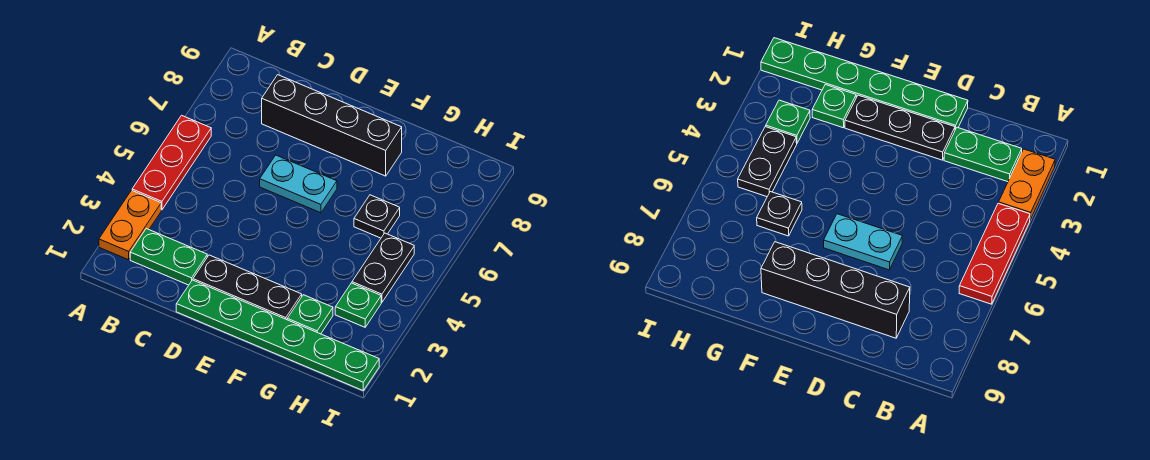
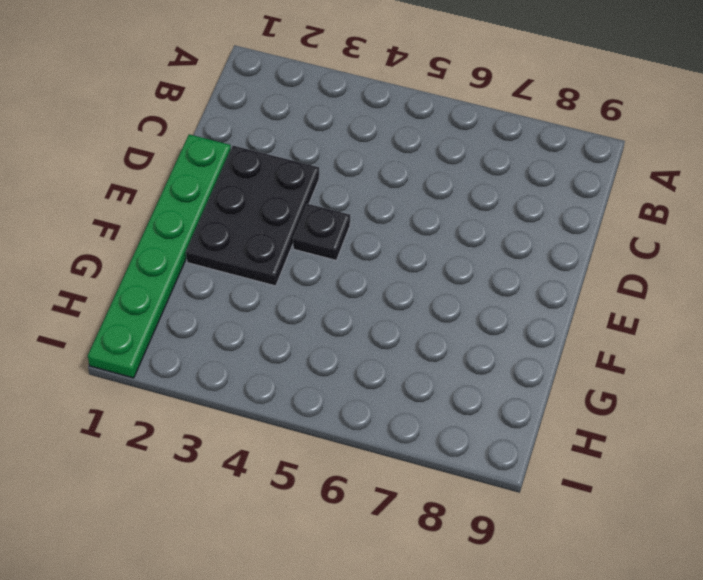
black 2x3 plate [186,146,319,286] -> black 1x3 plate [193,255,302,320]
black 1x1 plate [293,204,350,260] -> black 1x1 plate moved to [354,195,400,238]
none -> orange 1x2 plate [99,190,161,260]
none -> red 1x3 plate [132,115,211,210]

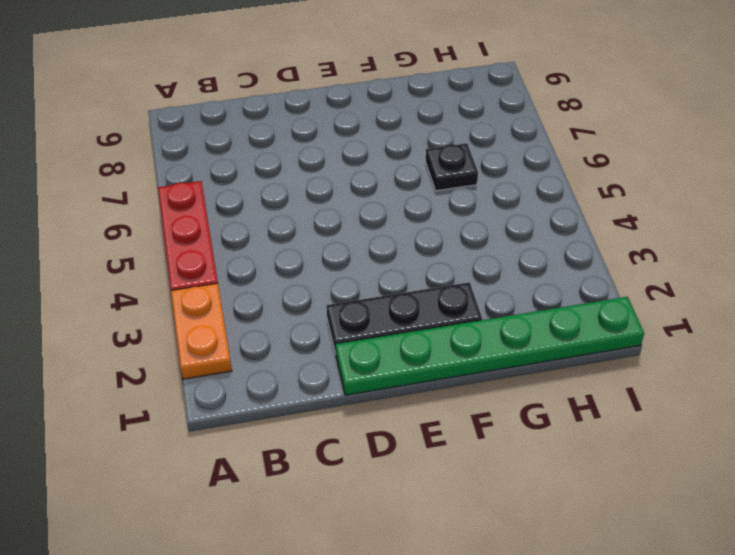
none -> green 1x2 plate [130,229,207,285]
none -> black 1x4 brick [262,75,402,176]

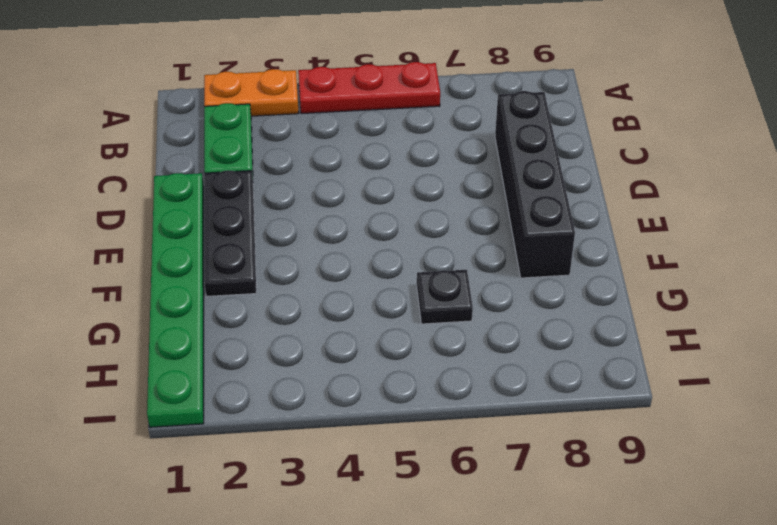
none -> cyan 1x2 plate [260,155,337,213]
none -> green 1x1 plate [287,295,333,334]

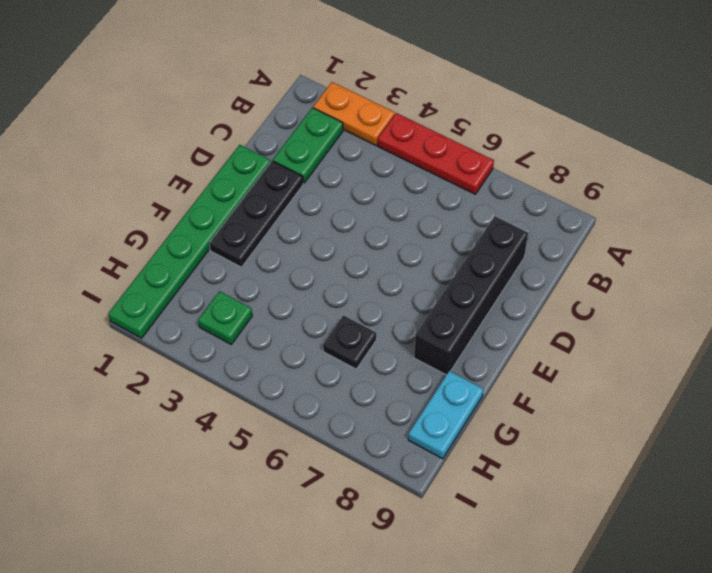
cyan 1x2 plate [408,371,483,459] -> cyan 1x2 plate moved to [260,155,337,213]
none -> green 1x1 plate [287,295,333,334]
none -> black 1x2 plate [352,233,414,302]

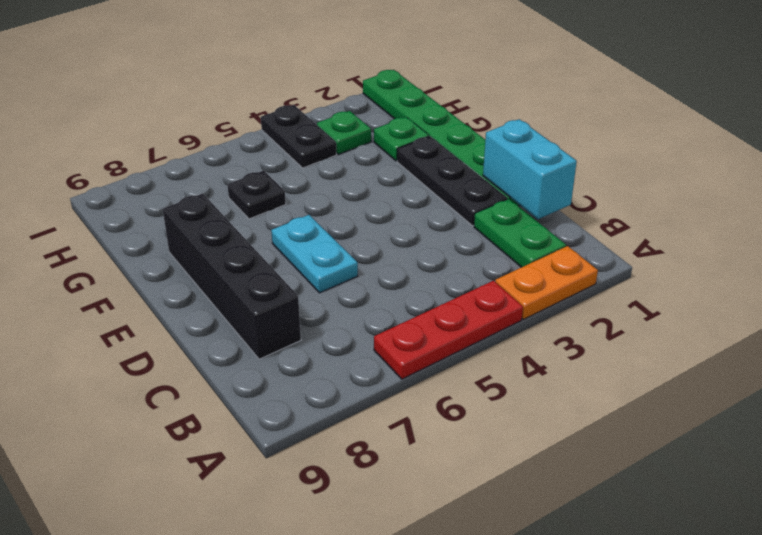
cyan 1x2 brick [483,119,577,219] -> none
black 1x2 plate [261,105,337,168] -> black 1x2 plate turned to [352,233,414,302]

